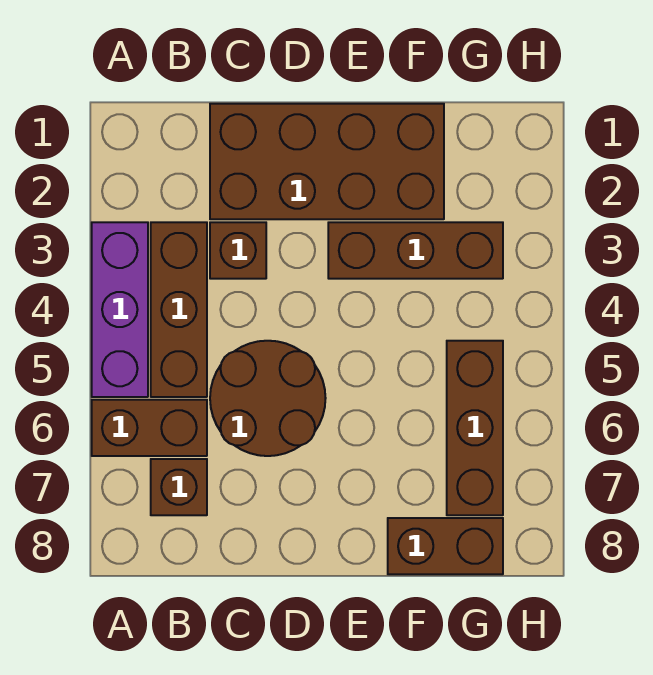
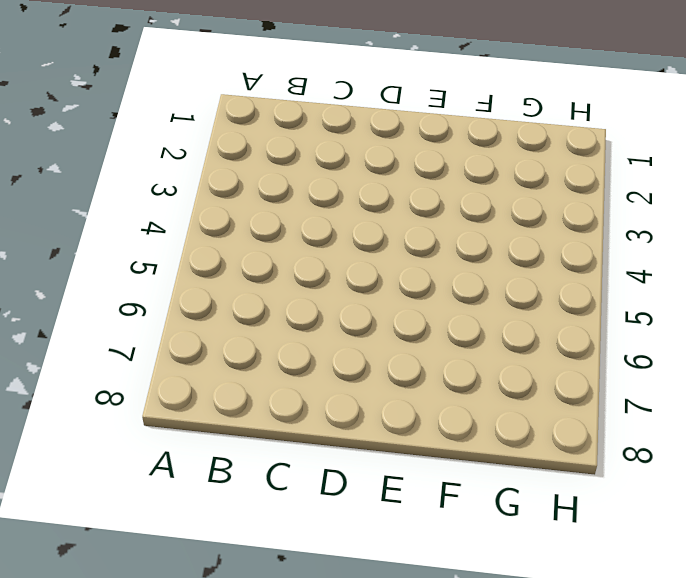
none -> purple 1x3 brick [92,222,148,397]
none -> brown 1x2 brick [92,400,207,456]

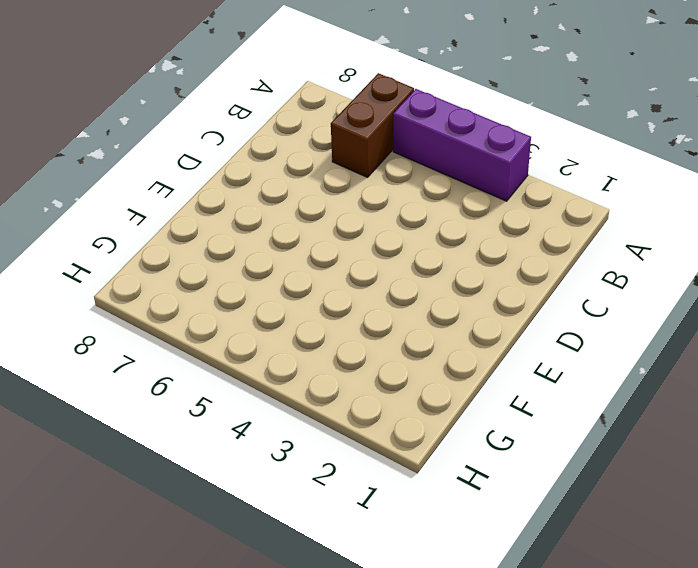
none -> brown 1x3 brick [151,222,207,397]
none -> brown 1x1 brick [151,459,207,515]

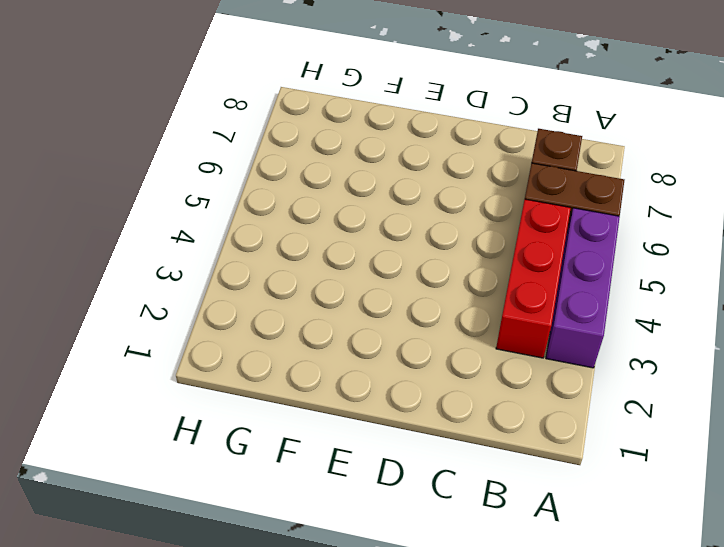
red 1x3 brick [496,199,571,358] -> brown 1x3 brick [151,222,207,397]
none -> brown 2x4 brick [210,104,444,219]
none -> brown 1x1 brick [210,222,266,279]

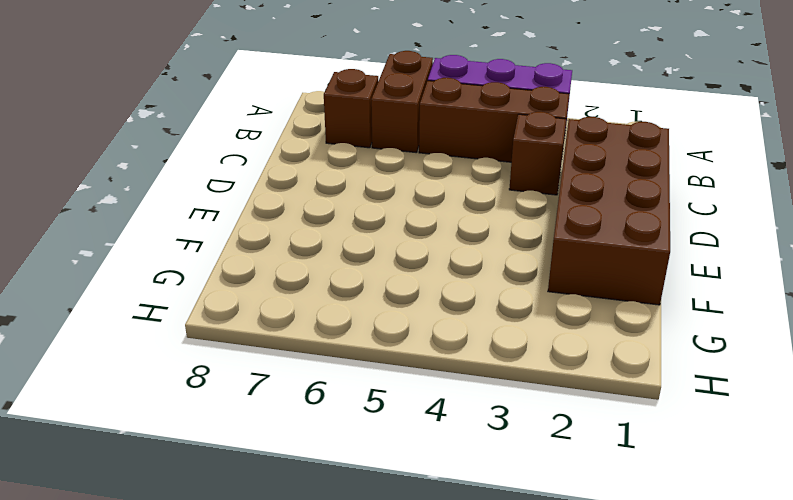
none -> brown 2x2 round brick [210,341,326,456]
none -> brown 1x3 brick [328,222,503,279]

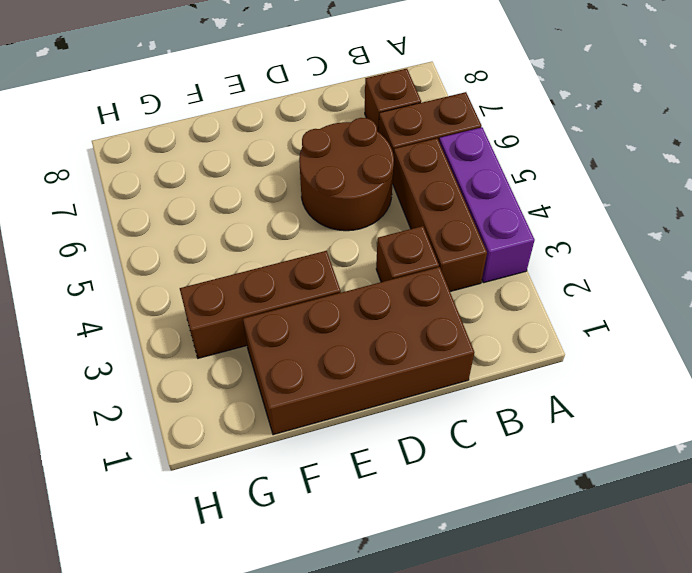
none -> brown 1x2 brick [388,518,503,574]
none -> brown 1x3 brick [447,341,503,515]

